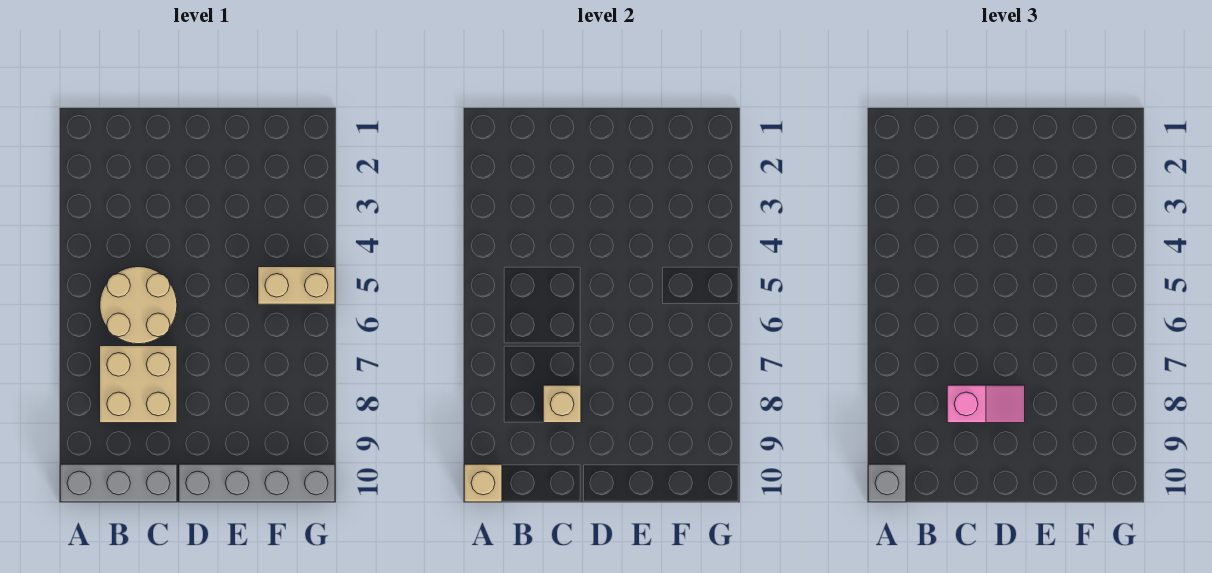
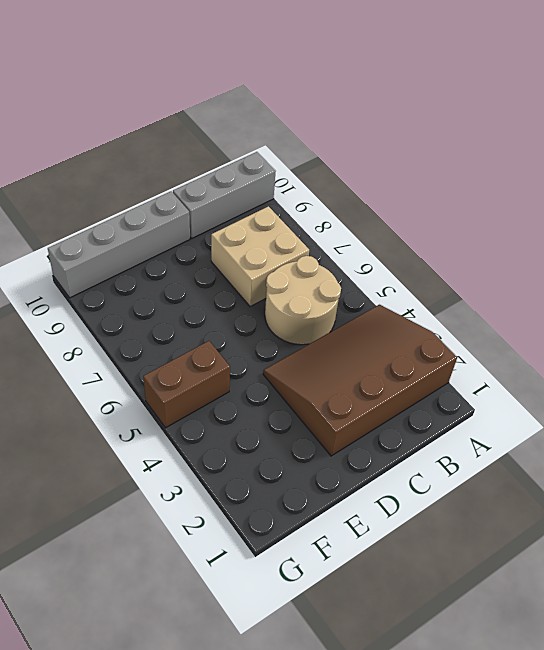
brown 3x4 slope [263,305,457,456] -> none
brown 1x2 brick [143,341,230,428] -> tan 1x2 brick [258,267,335,304]
none -> tan 1x1 brick [464,464,502,502]
none -> tan 1x1 brick [543,385,581,423]

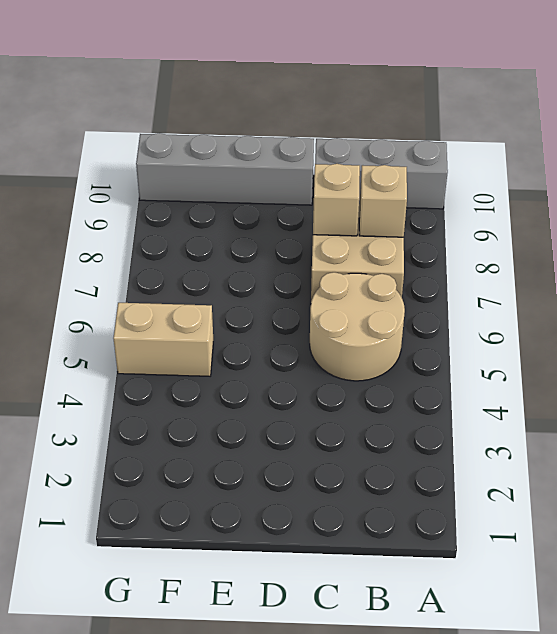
tan 1x1 brick [359,165,407,237] -> tan 1x1 brick moved to [464,464,502,502]
none -> grey 1x1 brick [868,464,906,502]
none -> pink 1x2 slope [947,385,1025,423]

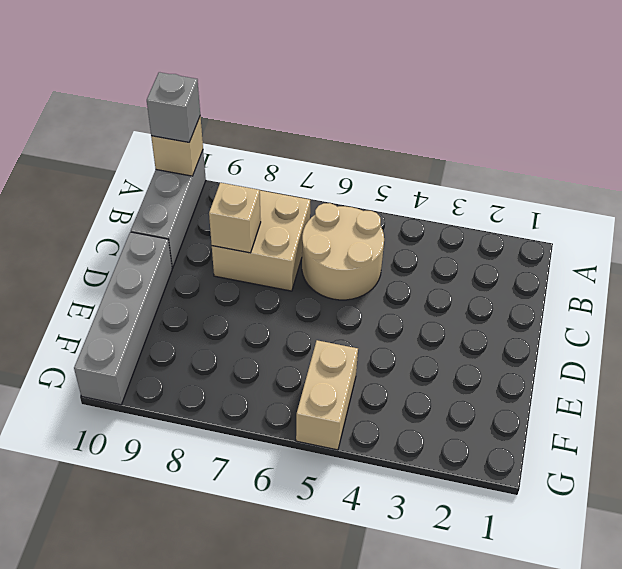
none -> pink 1x2 slope [947,385,1025,423]

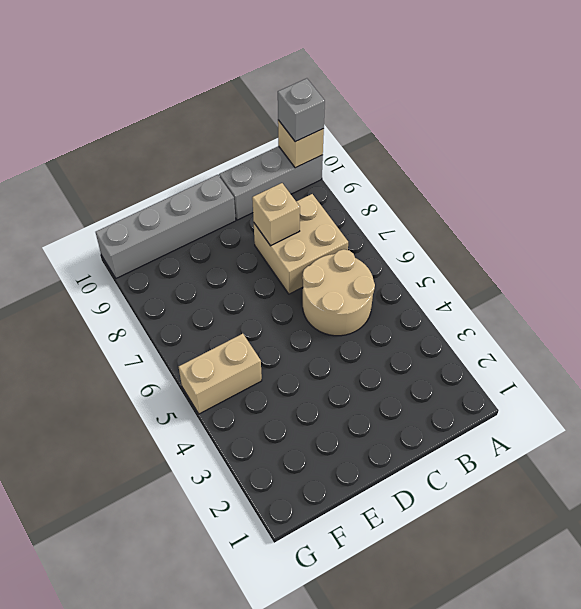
none -> pink 1x2 slope [947,385,1025,423]

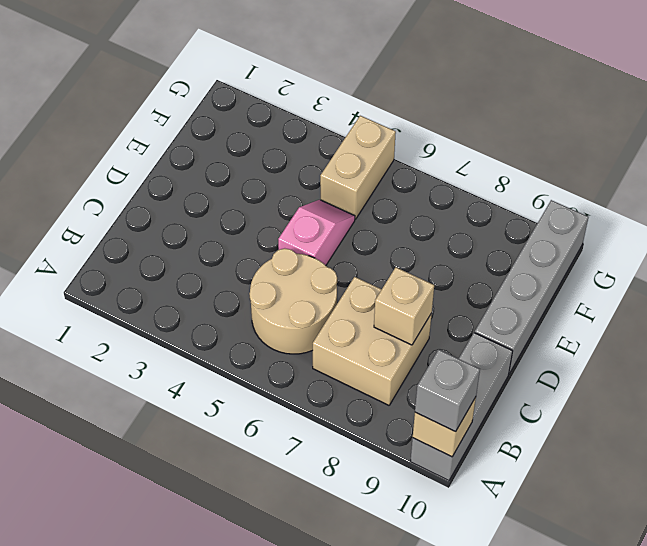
pink 1x2 slope [278,200,355,265] -> pink 1x2 slope moved to [947,385,1025,423]

